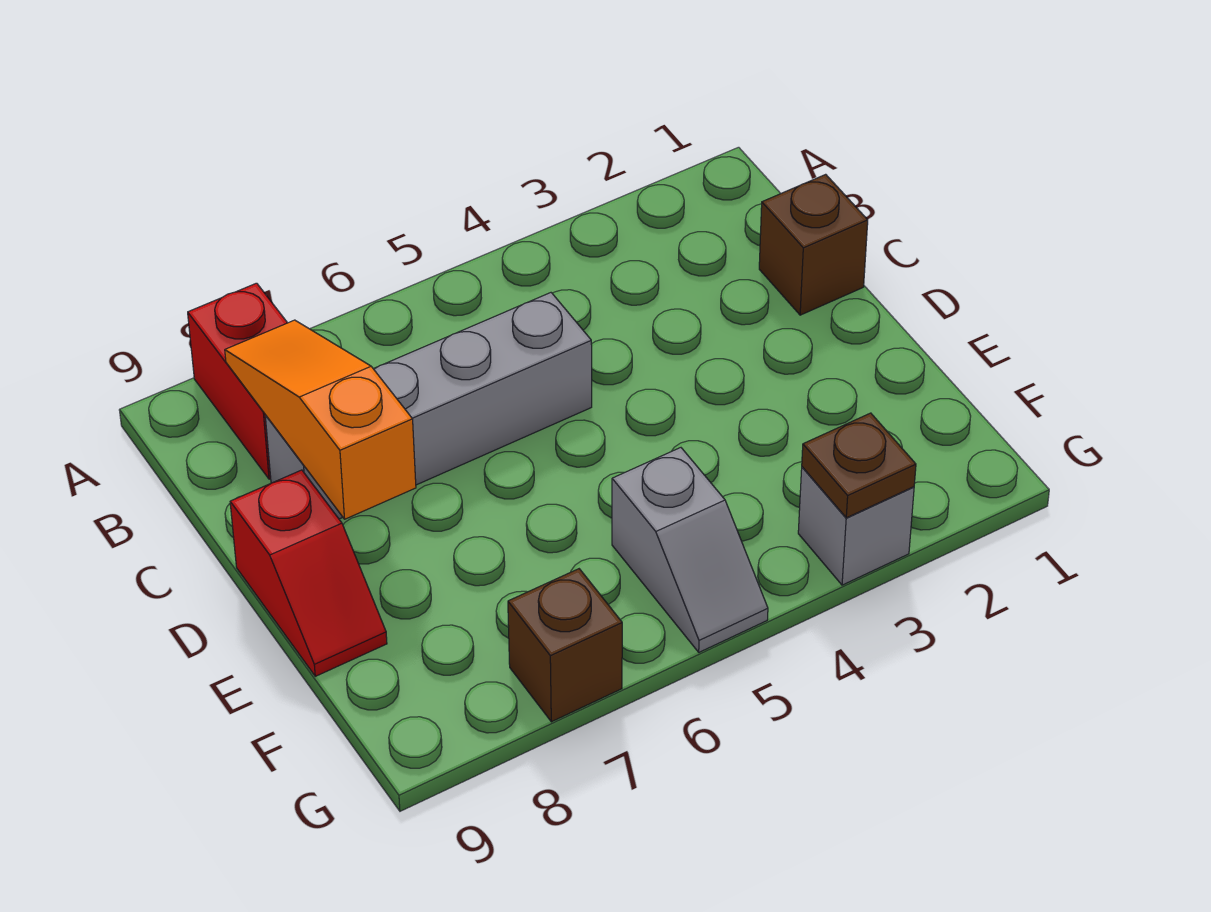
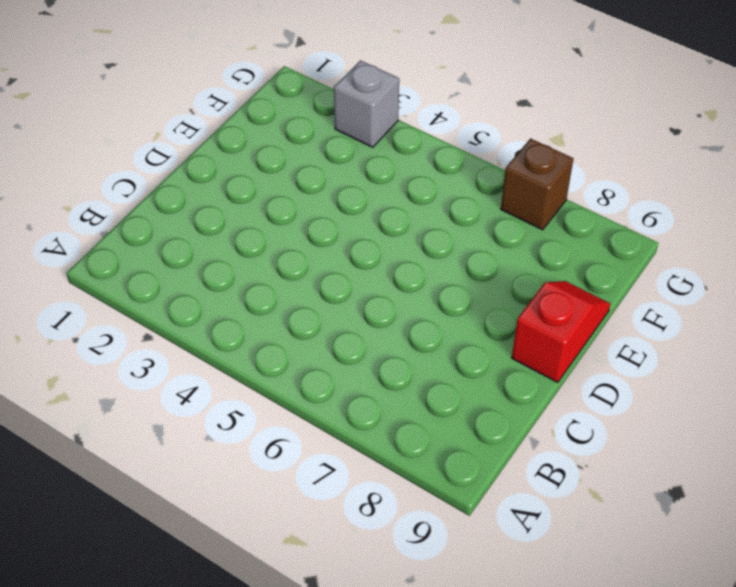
none -> red 1x2 brick [188,283,287,479]
none -> brown 1x1 brick [759,174,868,315]

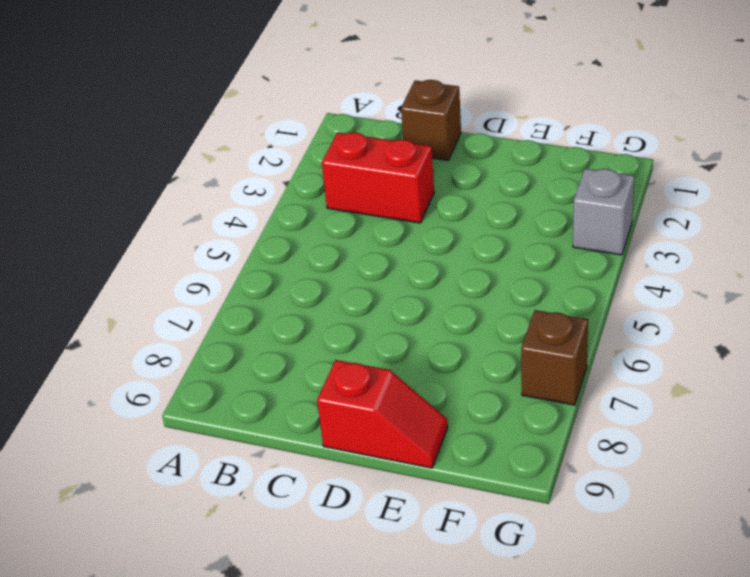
red 1x2 brick [322,132,434,223] -> red 1x2 brick moved to [188,283,287,479]
none -> grey 1x4 brick [265,293,592,519]
none -> grey 1x2 slope [612,448,768,652]

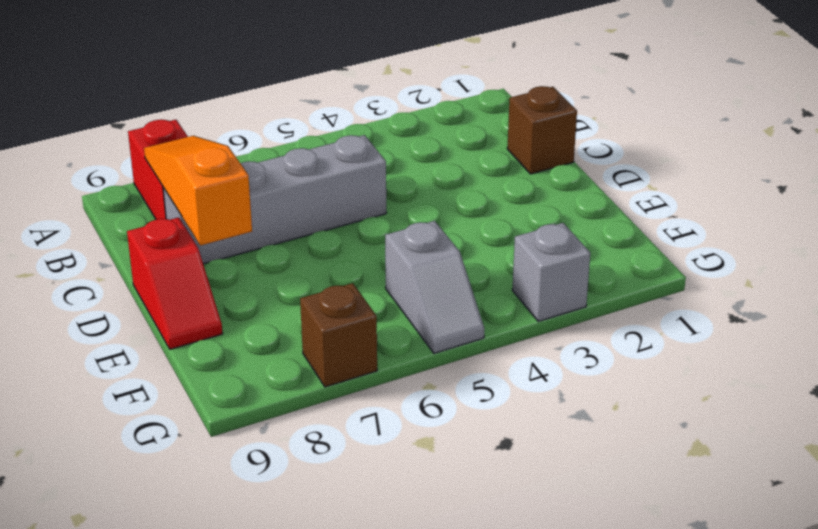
none -> brown 1x1 plate [802,413,916,518]

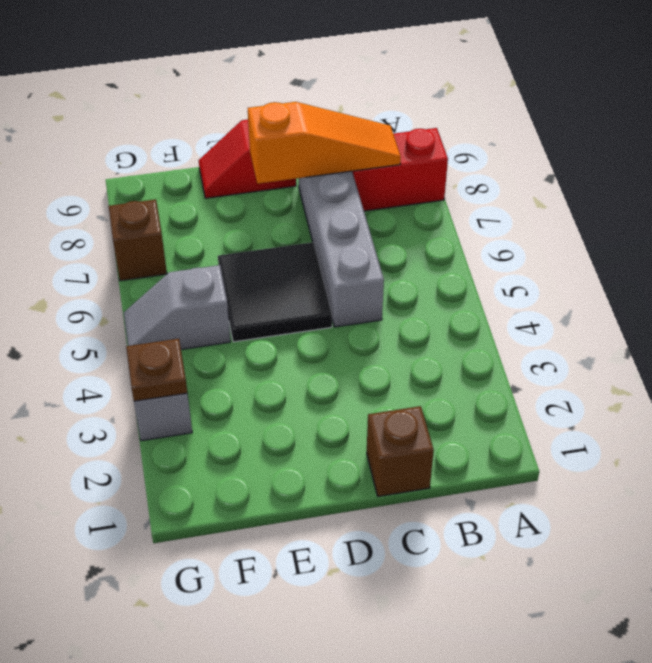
black 2x2 tile [218,242,332,342] -> none

